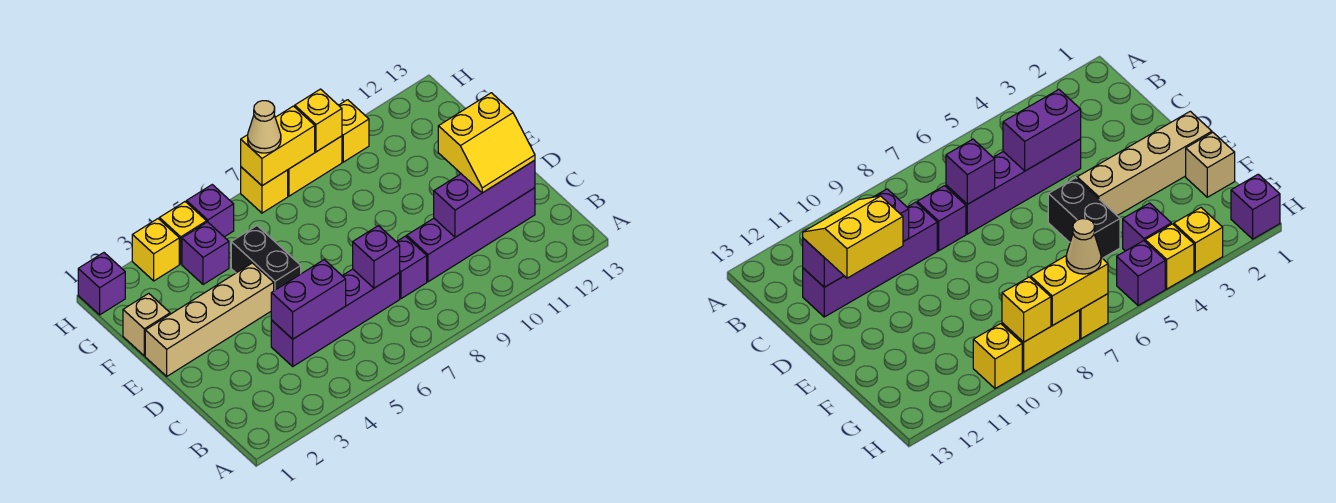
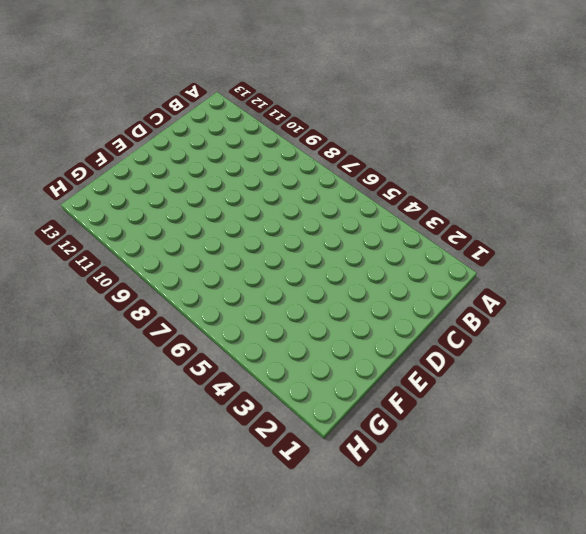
none -> purple 1x4 brick [271,269,400,366]
none -> purple 1x1 brick [397,236,427,299]
none -> purple 1x4 brick [407,188,535,282]

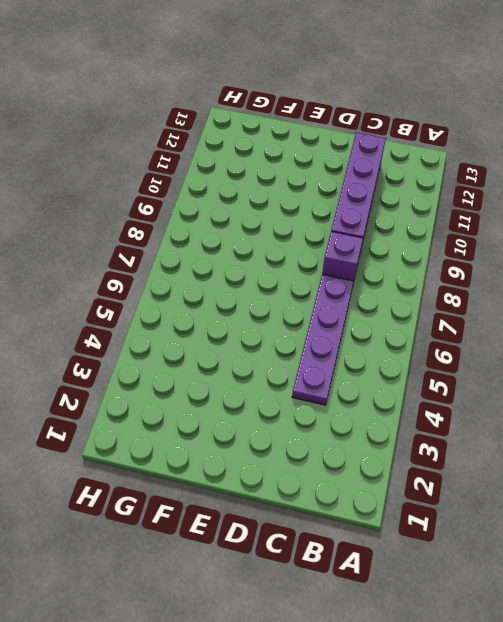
purple 1x4 plate [292,274,354,405] -> purple 1x4 brick [271,269,400,366]
none -> tan 1x4 brick [145,263,274,376]
none -> black 1x2 brick [231,226,301,291]
none -> tan 1x1 brick [123,293,170,356]

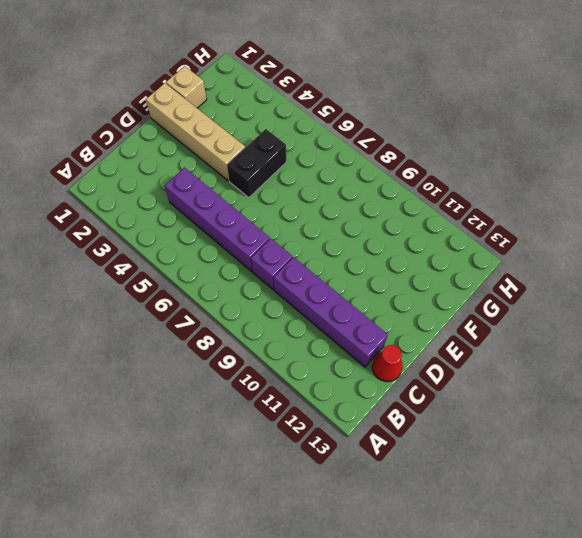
red 1x1 cone [372,345,403,382] -> none
none -> purple 1x1 brick [182,222,229,285]
none -> purple 1x1 brick [78,253,125,315]
none -> yellow 1x1 brick [132,219,179,281]

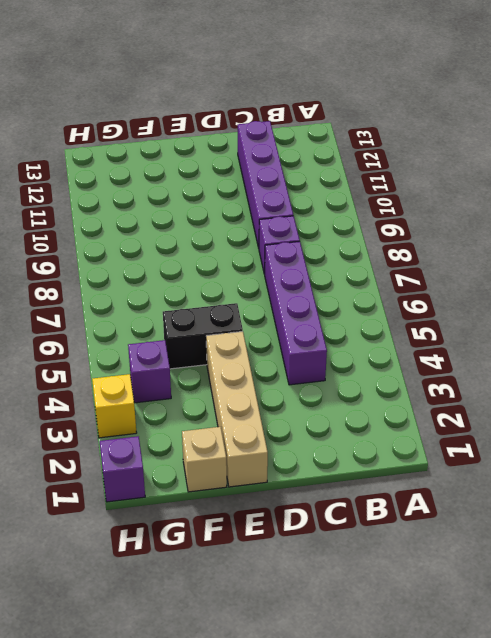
none -> yellow 1x1 brick [159,202,207,264]
none -> purple 1x1 brick [187,185,234,237]
none -> yellow 1x1 brick [241,167,288,213]

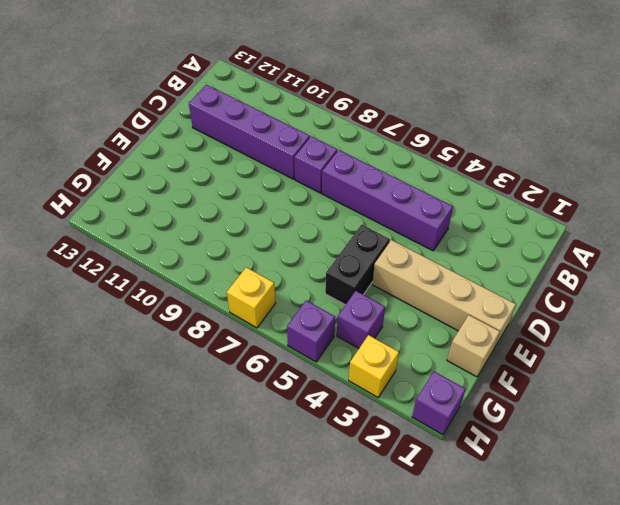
none -> yellow 1x1 brick [159,202,207,264]
none -> yellow 1x2 brick [288,136,342,196]
none -> yellow 1x1 brick [339,100,369,162]

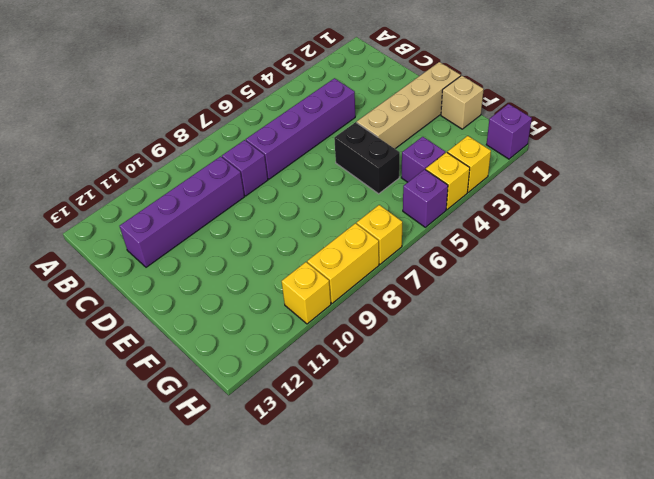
none -> purple 1x2 brick [271,260,346,339]
none -> purple 1x1 brick [353,226,400,288]
none -> purple 1x3 brick [434,160,535,237]

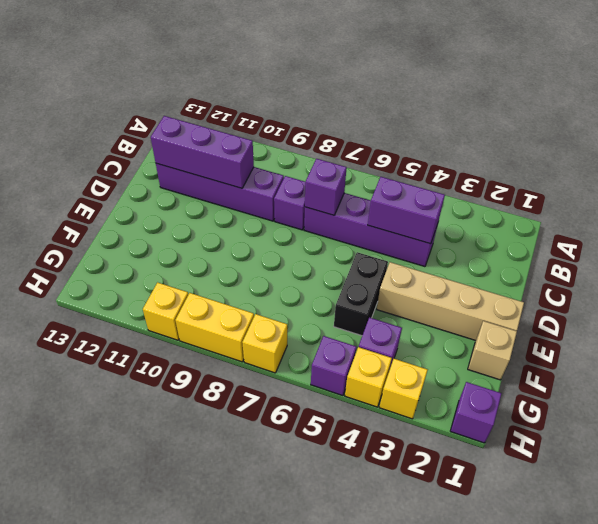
none -> yellow 1x2 brick [241,106,315,186]
none -> yellow 1x1 brick [295,89,342,152]
none -> yellow 2x2 slope [438,93,535,193]

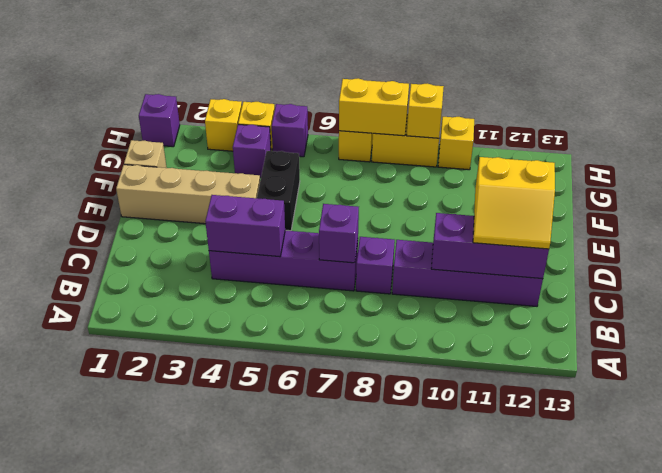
none -> tan 1x1 cone [248,101,281,153]

